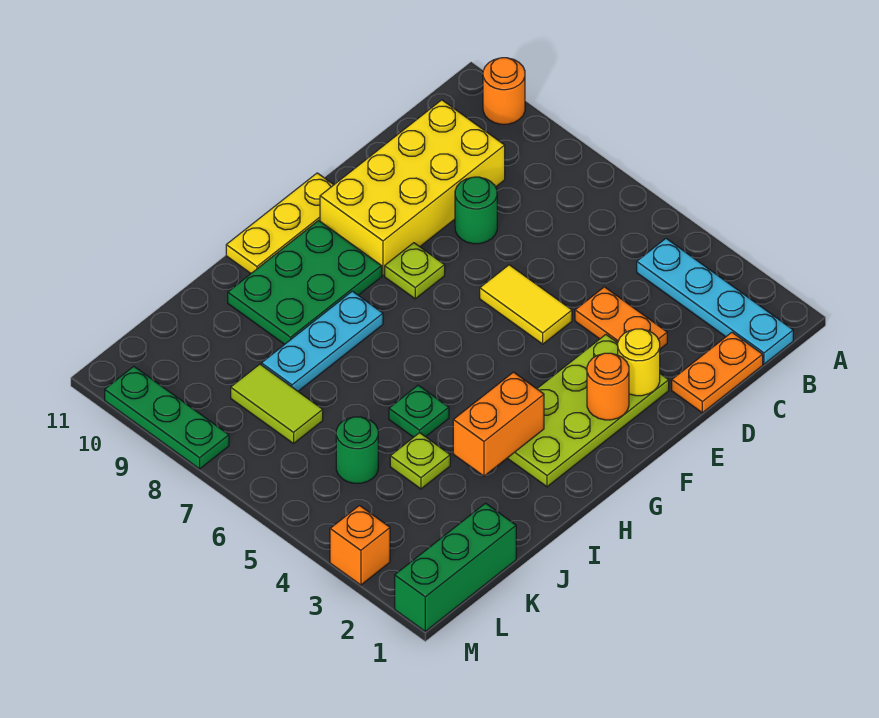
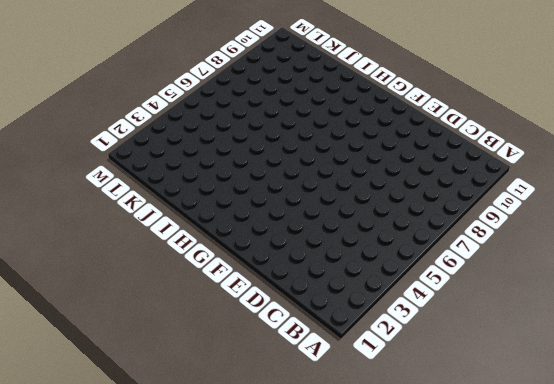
none -> orange 1x1 round brick [483,58,525,124]
none -> cyan 1x4 plate [637,239,793,364]
none -> orange 1x2 plate [672,332,763,413]

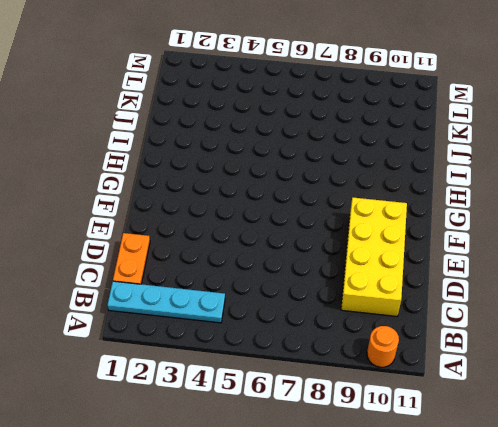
none -> orange 1x2 plate [575,287,667,349]
none -> green 1x1 round brick [455,177,497,244]
none -> lime 2x4 plate [507,335,669,487]

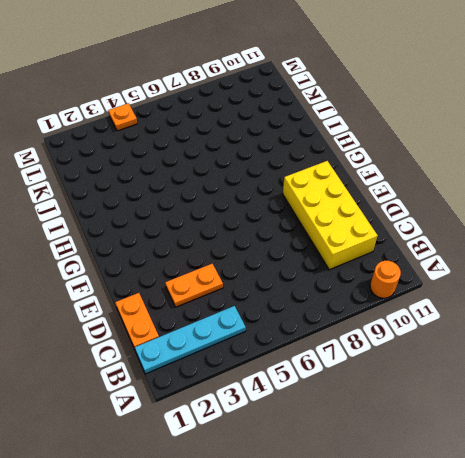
orange 1x1 plate [108,103,137,131] -> none
none -> green 1x1 round brick [455,177,497,244]
none -> lime 2x4 plate [507,335,669,487]
none -> yellow 1x2 tile [480,265,572,344]

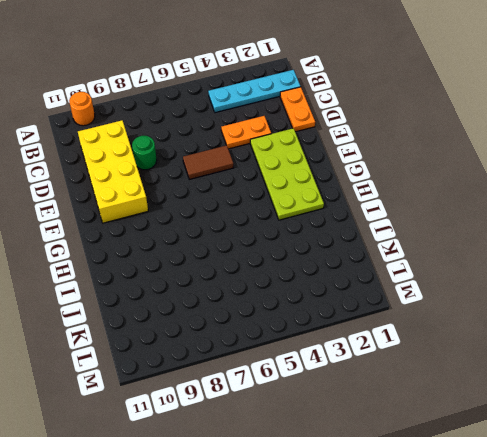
brown 1x2 tile [183,145,234,179] -> yellow 1x2 tile [480,265,572,344]
none -> lime 1x1 plate [385,243,445,299]
none -> yellow 1x3 plate [226,173,333,273]
none -> green 2x3 plate [228,221,382,344]

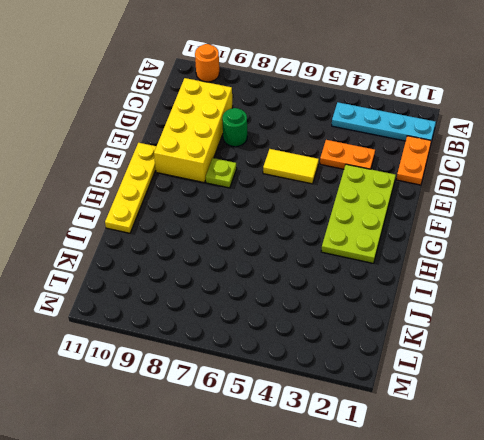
yellow 1x4 plate [105,143,156,233] -> yellow 1x3 plate [226,173,333,273]
none -> green 2x3 plate [228,221,382,344]
none -> cyan 1x3 plate [261,291,383,391]
none -> green 1x1 plate [389,385,449,437]

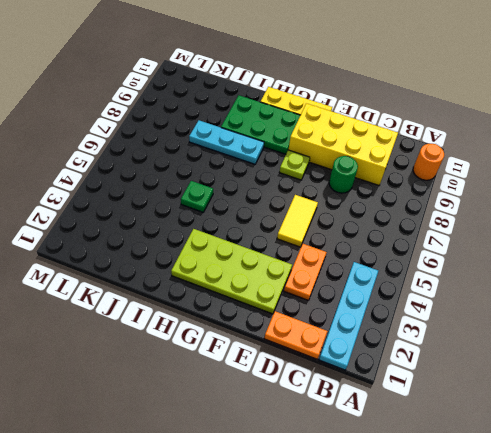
none -> lime 1x1 plate [390,433,450,489]
none -> green 1x3 brick [395,503,516,631]
none -> green 1x1 round brick [336,417,378,483]

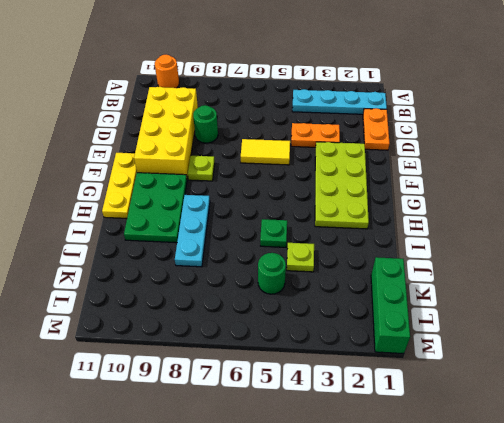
none -> lime 1x2 tile [231,364,323,444]
none -> orange 1x1 brick [330,506,390,585]
none -> green 1x3 plate [105,366,229,469]

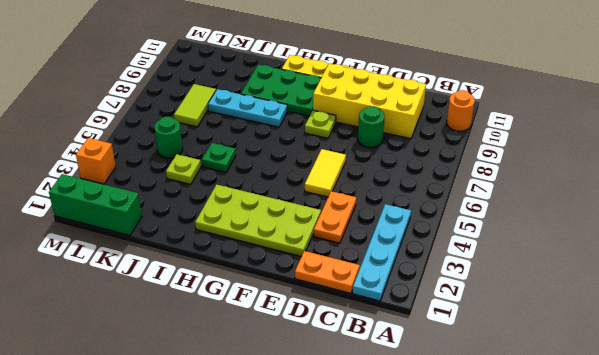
none -> green 1x3 plate [105,366,229,469]
none -> yellow 1x1 round brick [618,329,660,396]
none -> orange 1x1 round brick [587,353,629,420]

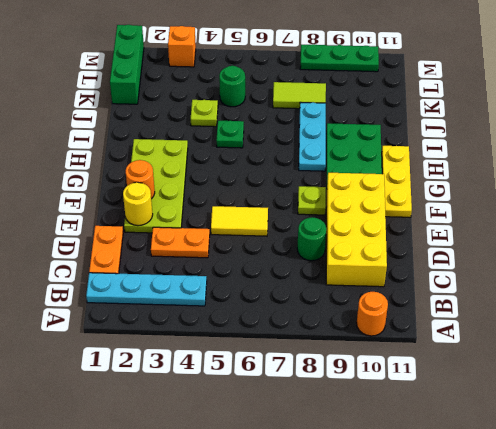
none -> orange 1x2 brick [453,372,544,476]

